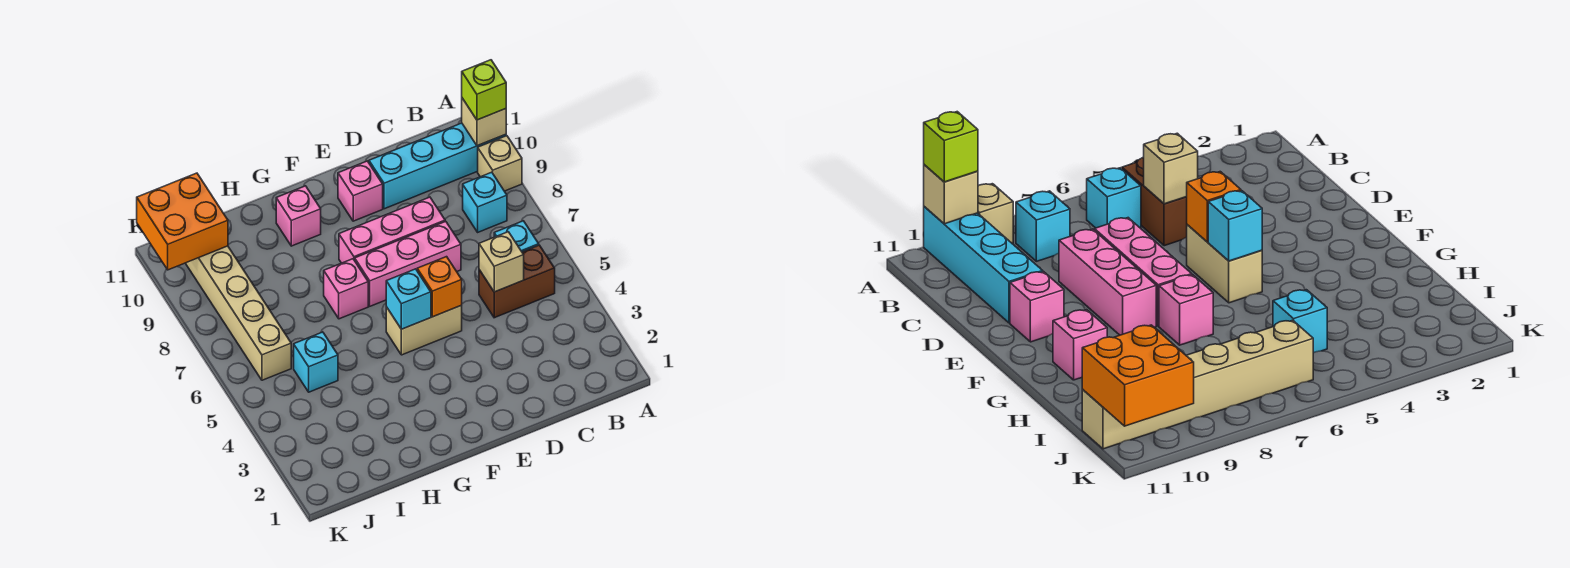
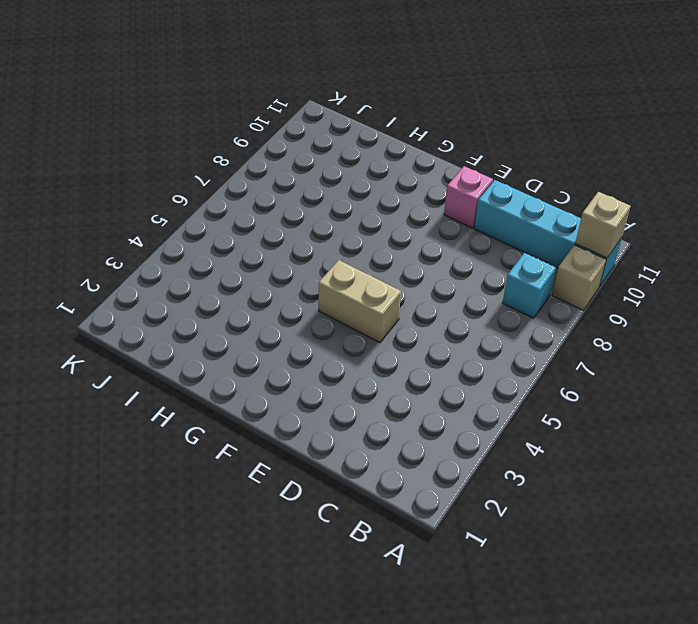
none -> brown 1x2 brick [479,245,555,318]
none -> cyan 1x1 brick [494,221,539,252]
none -> pink 1x3 brick [355,221,461,306]

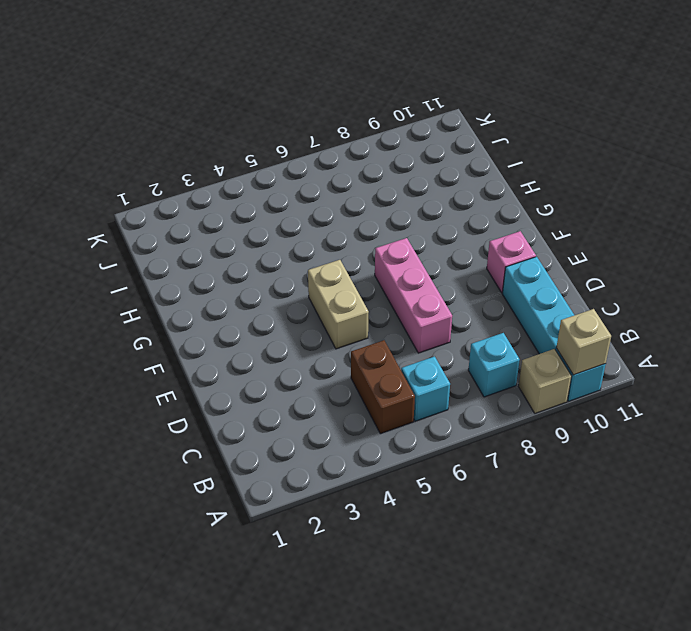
none -> pink 1x3 brick [339,197,445,263]
none -> pink 1x1 brick [324,259,368,319]
none -> pink 1x1 brick [276,186,321,246]

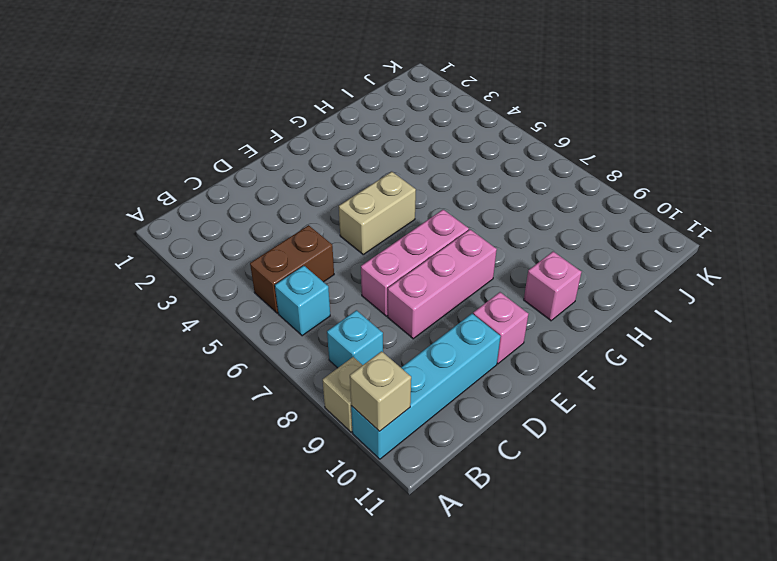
none -> pink 1x1 brick [324,259,368,319]
none -> cyan 1x1 brick [294,332,338,392]
none -> tan 1x6 brick [186,246,291,380]

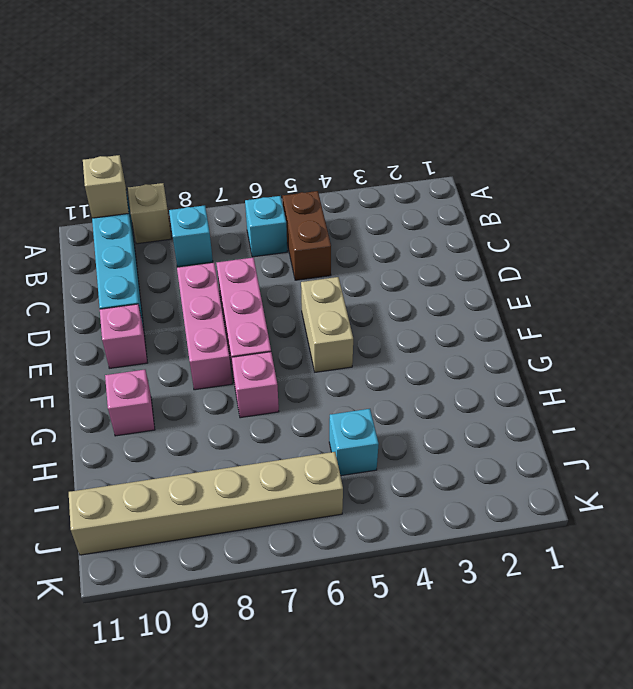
none -> tan 1x1 brick [479,232,524,292]
none -> orange 1x1 brick [417,257,462,317]
none -> cyan 1x1 brick [386,269,431,329]

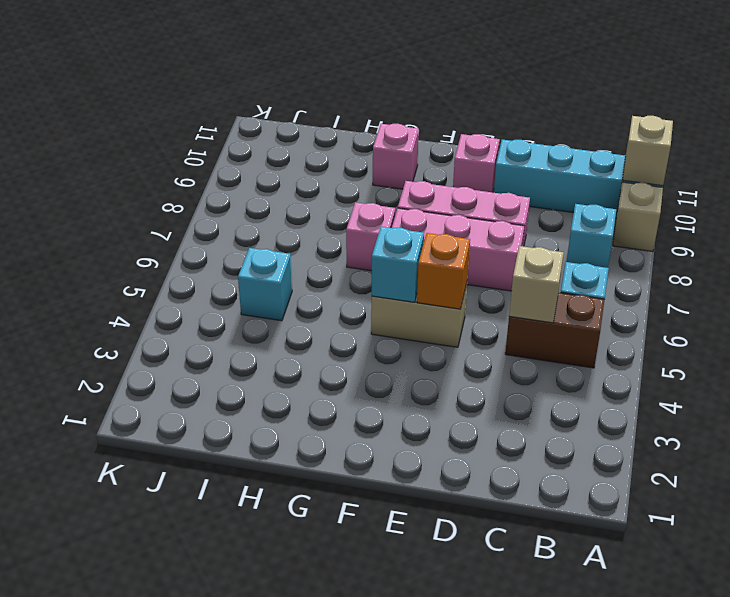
none -> tan 1x6 brick [186,246,291,380]
none -> orange 2x2 brick [137,173,228,270]
none -> lime 1x1 brick [462,60,506,120]

